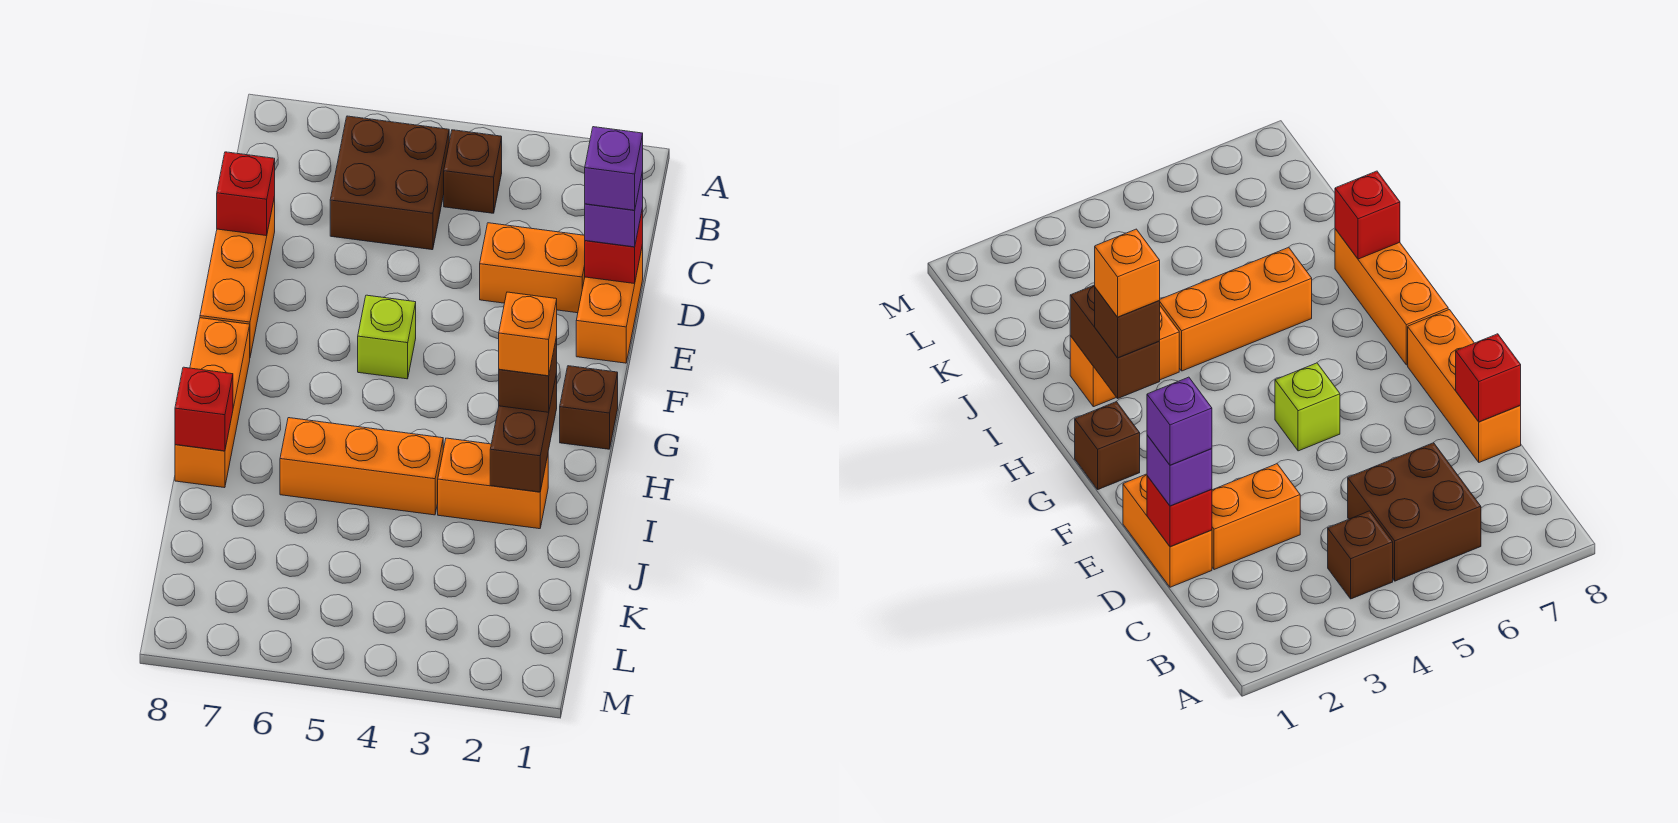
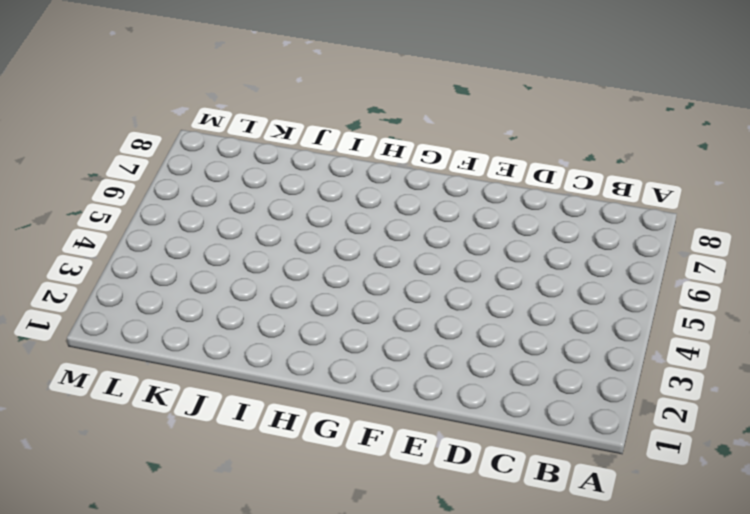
none -> brown 1x1 brick [444,130,502,213]
none -> brown 2x2 brick [330,116,449,250]
none -> orange 1x2 brick [576,245,643,363]

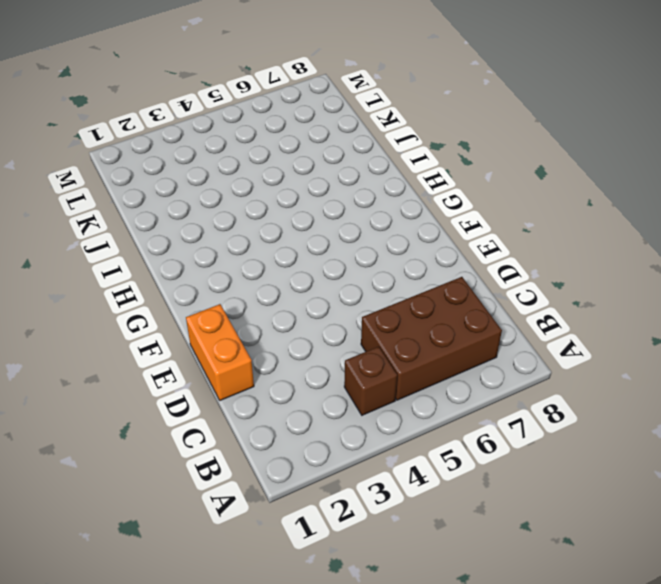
brown 2x3 brick [361,277,502,400] -> brown 2x2 brick [330,116,449,250]
none -> orange 1x2 brick [480,223,585,313]
none -> orange 1x3 brick [200,197,275,356]
none -> lime 1x1 brick [358,295,416,379]

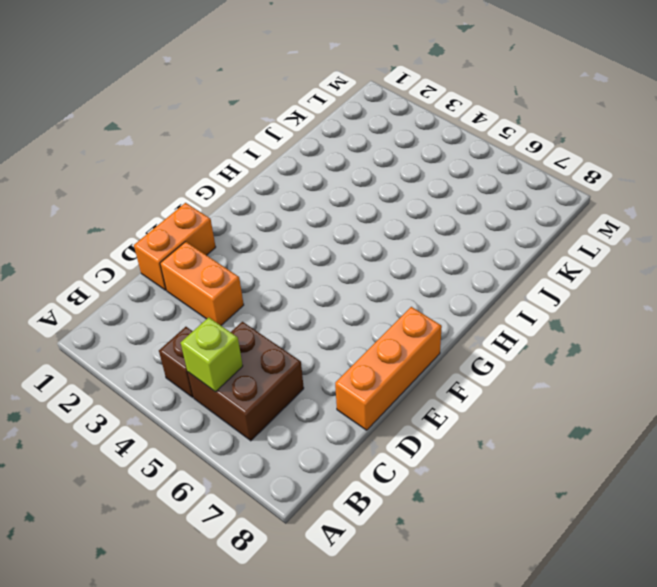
lime 1x1 brick [181,317,243,392] -> lime 1x1 brick moved to [358,295,416,379]
none -> brown 1x1 brick [560,366,618,449]
none -> orange 1x3 brick [175,318,250,488]
none -> orange 1x2 brick [438,438,548,529]

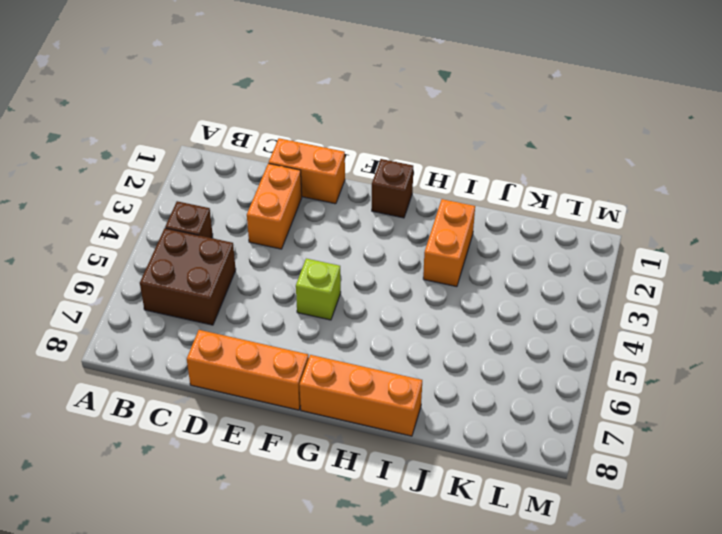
none -> orange 1x3 brick [280,418,443,515]
none -> red 1x1 brick [585,208,643,284]
none -> red 1x1 brick [217,152,275,236]

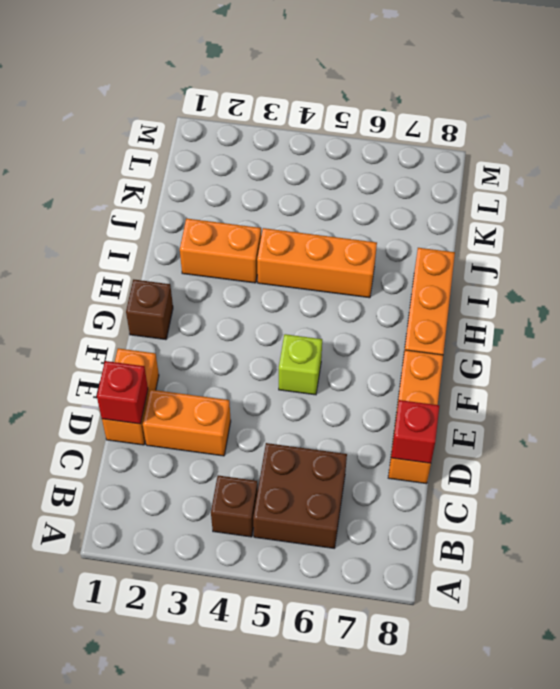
none -> brown 1x2 brick [490,373,557,492]
none -> red 1x1 brick [175,367,233,451]
none -> purple 1x1 brick [585,171,643,247]

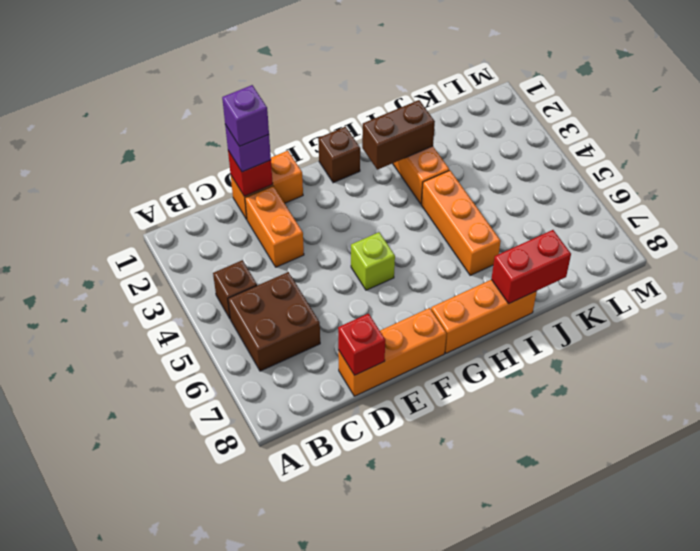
red 1x2 brick [491,230,571,303] -> red 1x1 brick [175,367,233,451]
none -> brown 1x1 brick [499,337,557,412]
none -> orange 1x1 brick [499,292,557,376]

